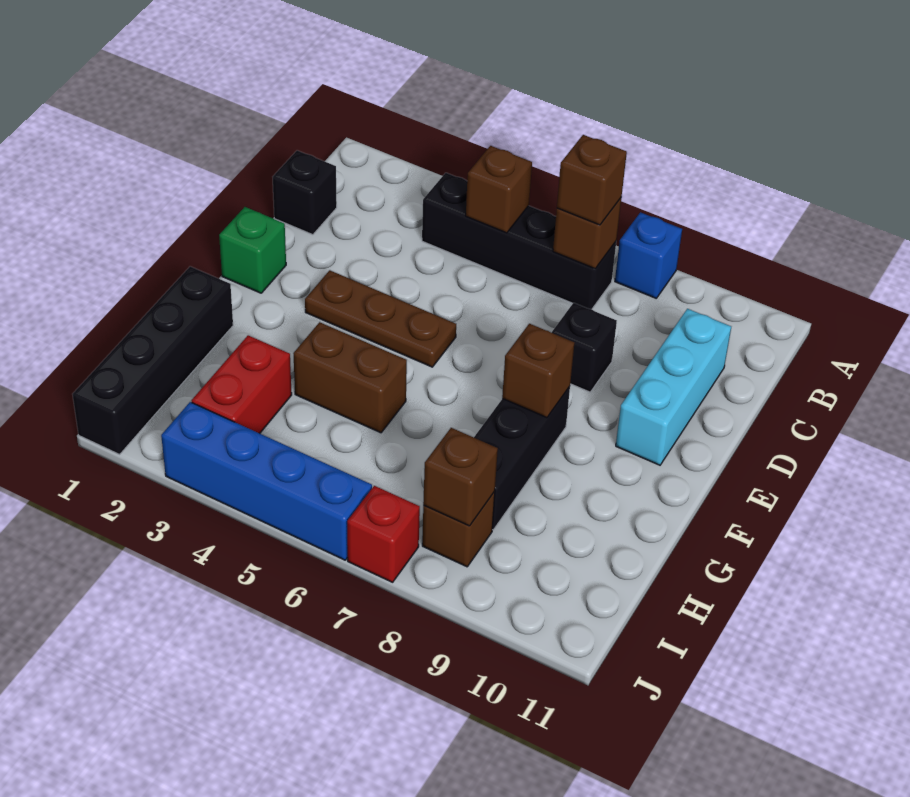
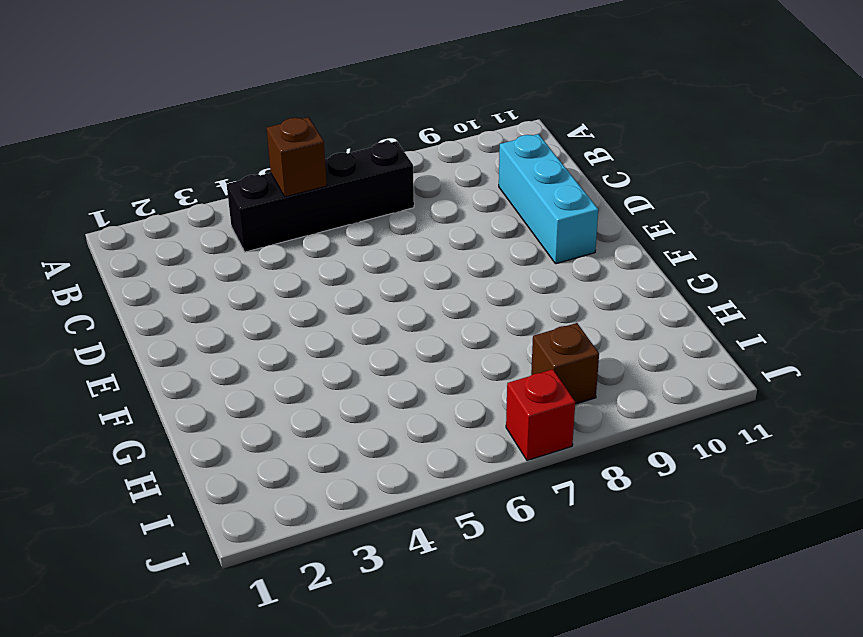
none -> blue 1x1 brick [615,212,682,298]
none -> black 1x1 brick [273,150,337,235]
none -> black 1x1 brick [551,303,617,392]

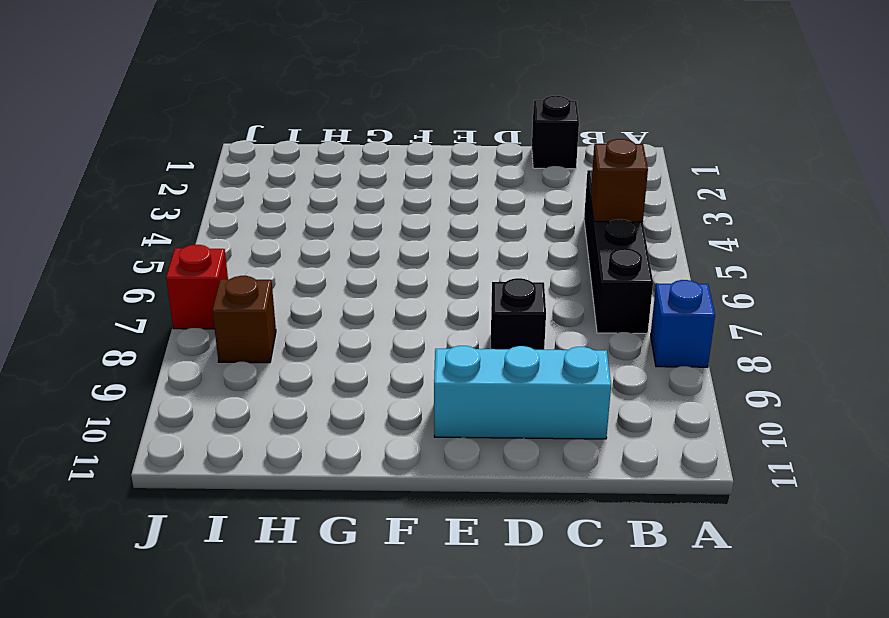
none -> green 1x1 brick [219,207,286,293]
none -> brown 1x3 plate [305,270,456,367]
none -> black 1x3 brick [474,387,570,530]

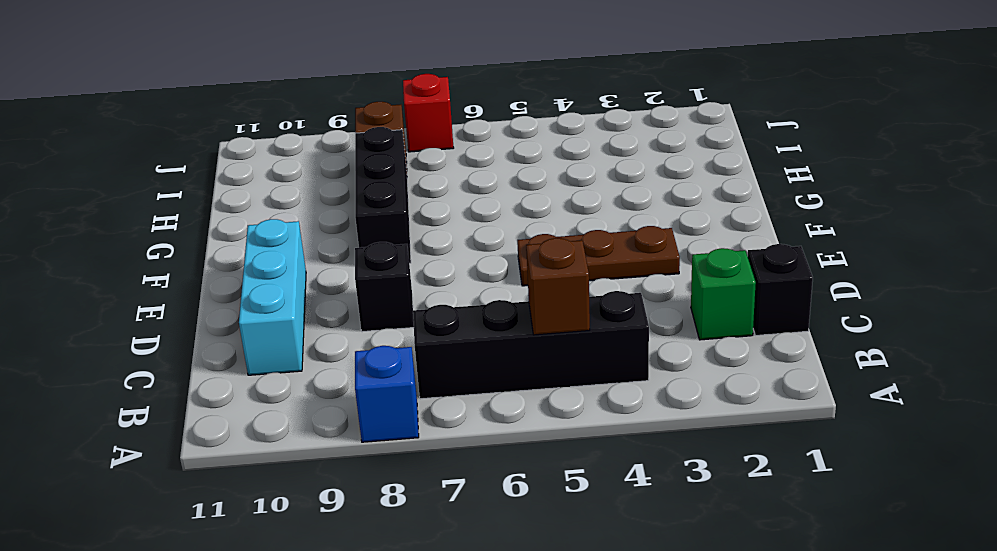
green 1x1 brick [691,248,756,340] -> green 1x1 brick moved to [219,207,286,293]
none -> black 1x4 brick [72,266,233,454]
none -> brown 1x2 brick [293,322,407,433]
none -> red 1x2 brick [191,335,292,433]

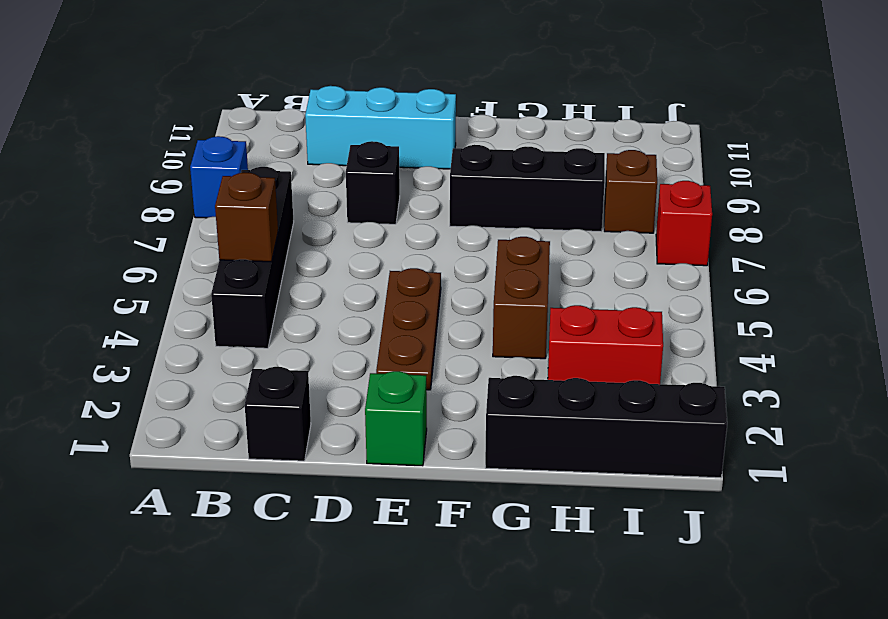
none -> blue 1x4 brick [161,402,372,560]
none -> brown 1x1 brick [553,198,621,269]
none -> brown 1x1 brick [502,324,574,418]

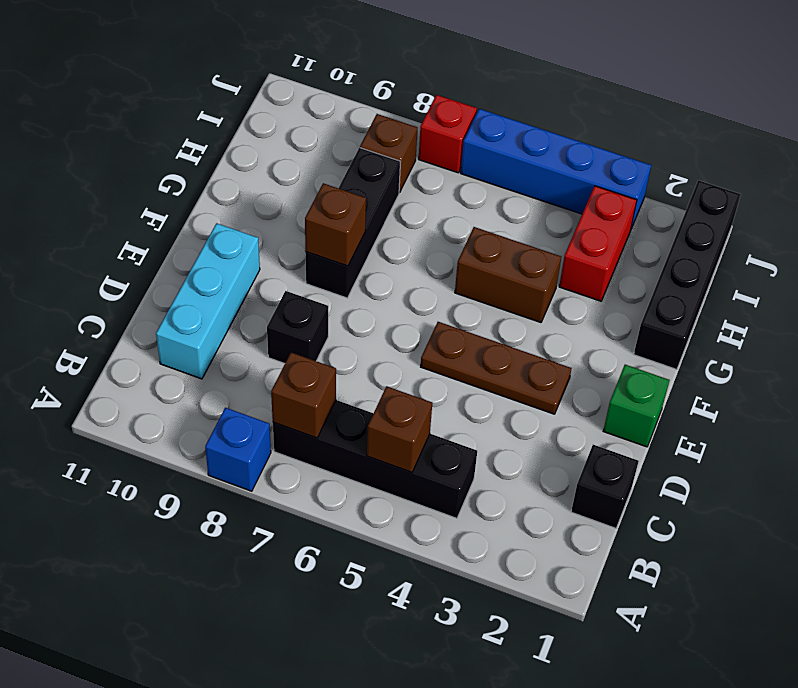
none -> brown 1x1 brick [423,428,498,526]
none -> brown 1x1 brick [557,135,627,225]

